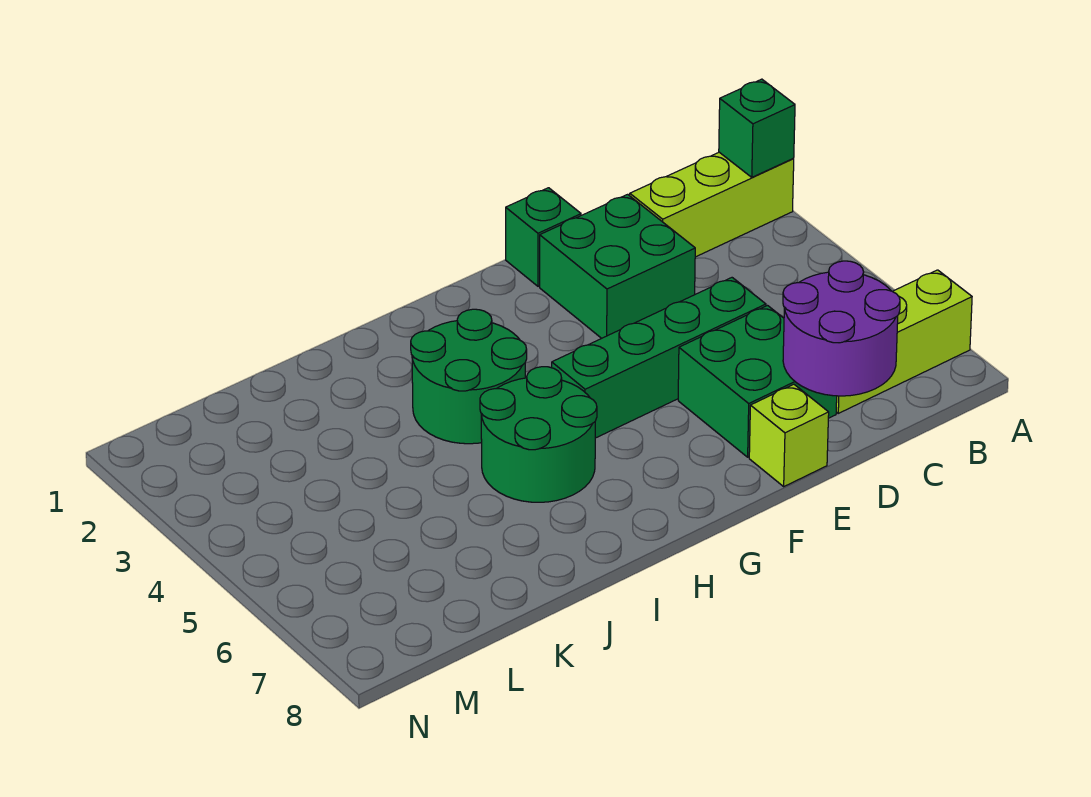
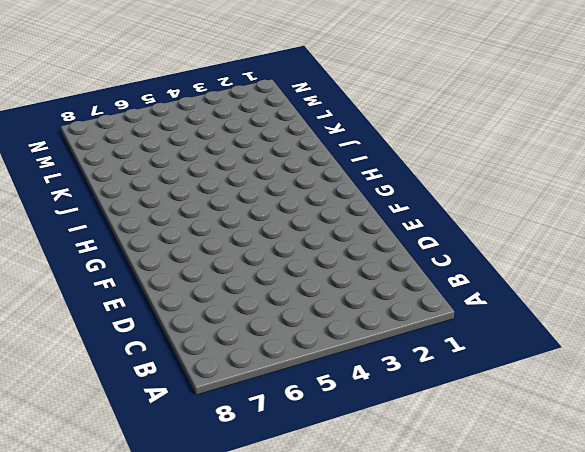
none -> lime 1x3 brick [630,152,794,257]
none -> lime 1x3 brick [836,270,972,413]

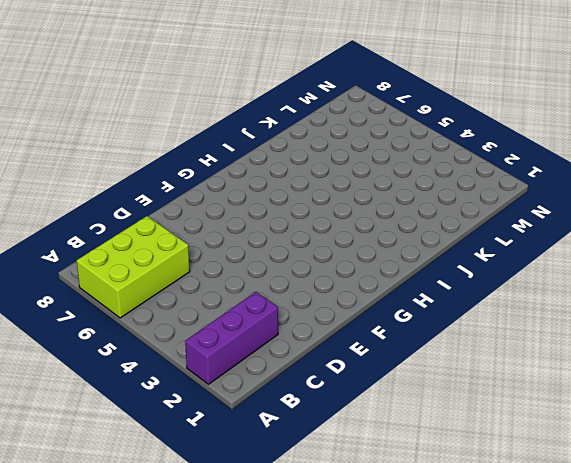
purple 1x3 brick [185,292,278,384] -> lime 1x3 brick [630,152,794,257]
lime 2x3 brick [77,216,190,318] -> lime 1x3 brick [836,270,972,413]
none -> green 2x2 brick [540,194,695,338]
none -> green 1x4 brick [552,278,766,438]

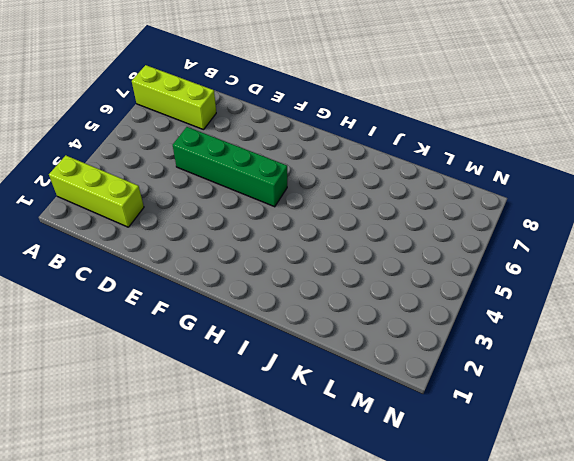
none -> green 2x2 brick [540,194,695,338]
none -> green 2x2 brick [678,306,837,457]

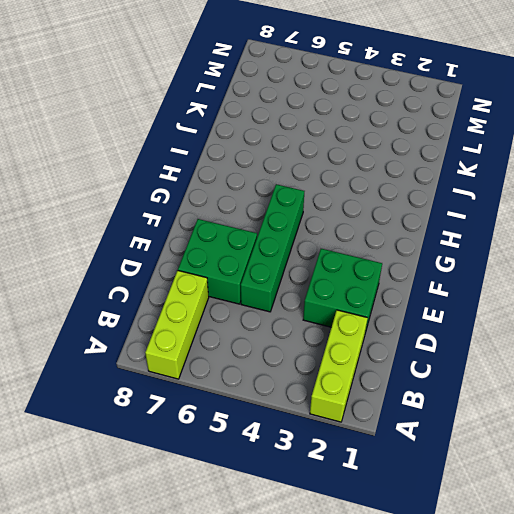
none -> green 1x1 brick [506,188,581,286]
none -> lime 1x1 brick [749,384,829,486]

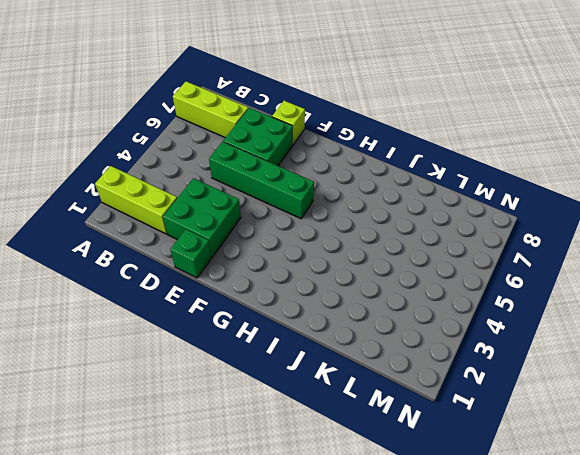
none -> green 2x2 round brick [411,309,527,444]
none -> green 2x2 round brick [480,367,597,502]

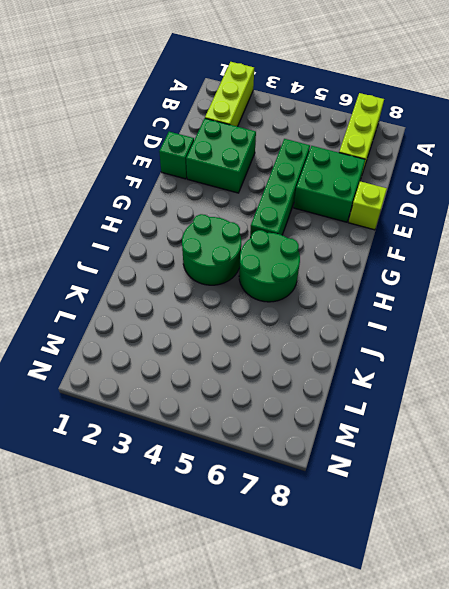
none -> green 1x1 brick [719,79,795,177]
none -> purple 2x2 round brick [783,261,900,396]

